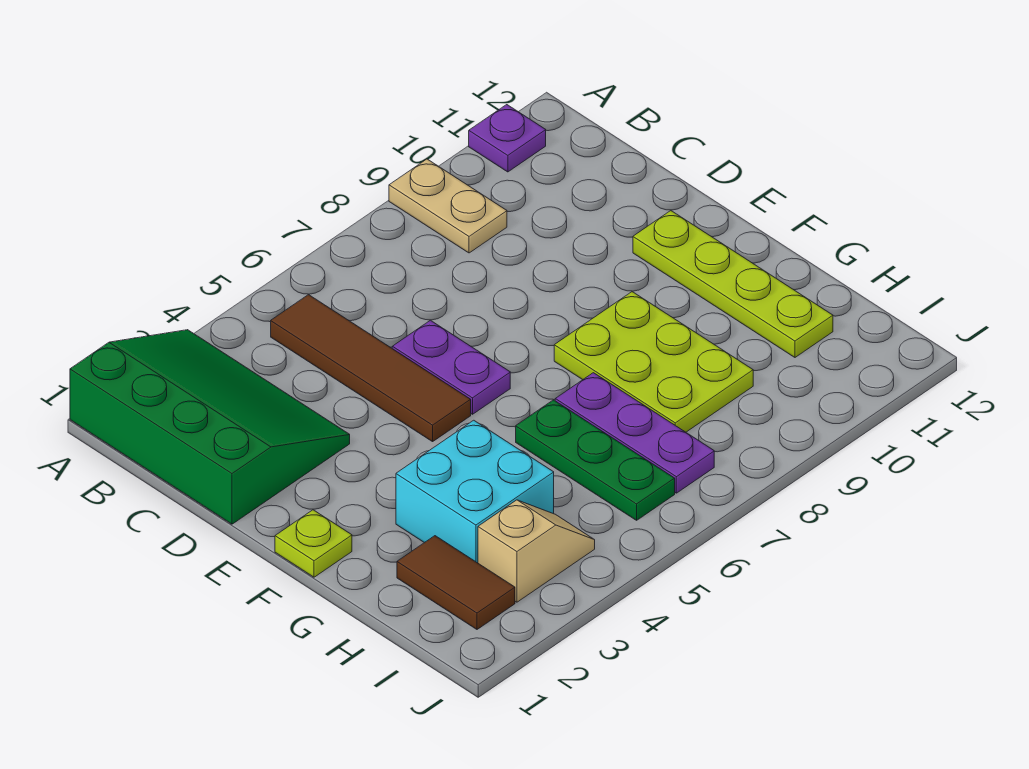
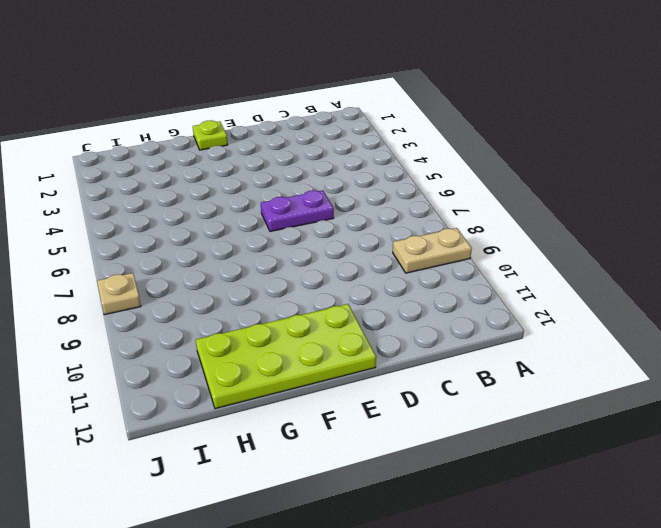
lime 2x4 plate [196,304,376,409] -> lime 1x4 plate [633,211,833,357]
tan 1x1 plate [97,273,141,315] -> none
none -> green 3x4 slope [70,330,350,524]
none -> purple 1x1 plate [469,105,546,172]
none -> brown 1x4 tile [271,295,471,442]

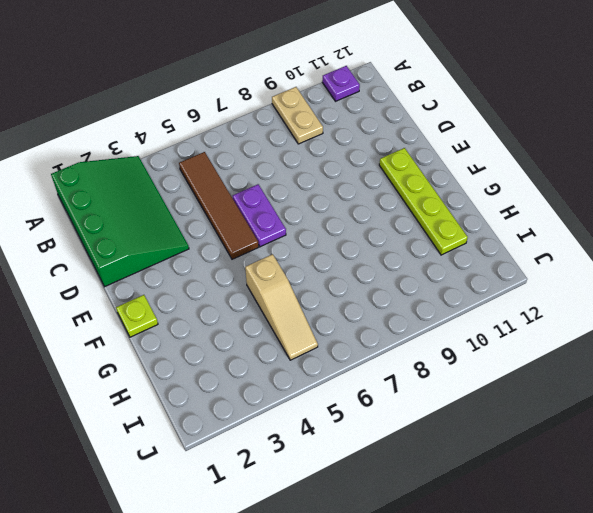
tan 1x3 slope [245,254,318,360] -> none
none -> lime 2x3 plate [554,292,753,432]
none -> cyan 2x2 brick [396,420,554,563]
none -> green 1x3 plate [516,400,675,520]

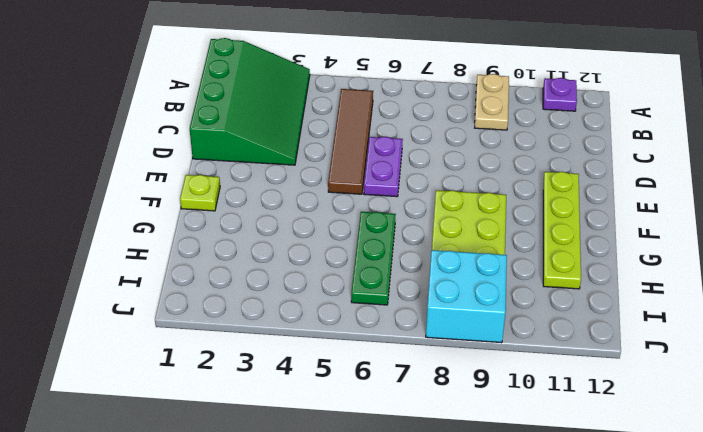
cyan 2x2 brick [426,250,507,343] -> cyan 2x2 brick moved to [396,420,554,563]
none -> purple 1x3 plate [555,373,714,493]
none -> brown 1x2 tile [397,536,515,629]
none -> tan 1x2 slope [478,500,595,602]

